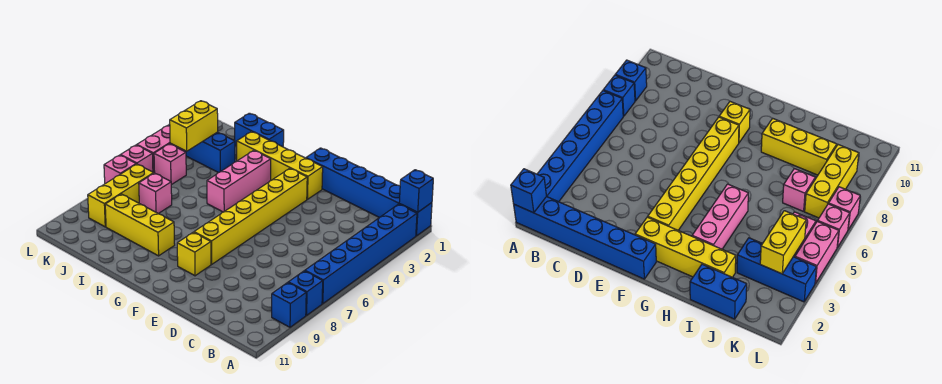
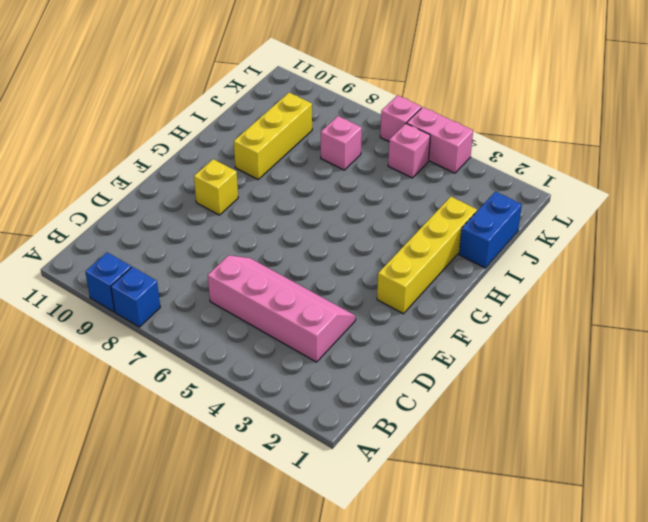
pink 2x4 slope [208,255,356,362] -> none
none -> blue 1x6 brick [306,148,432,236]
none -> blue 1x6 brick [305,204,417,304]
none -> yellow 1x6 brick [194,168,307,264]

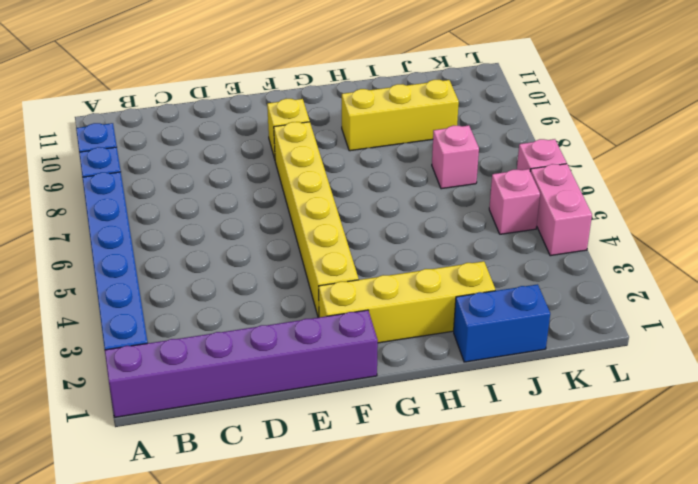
purple 1x6 brick [105,310,378,417] -> blue 1x6 brick [306,148,432,236]
none -> pink 1x3 brick [207,150,271,212]
none -> blue 1x3 brick [169,124,235,173]
none -> yellow 1x3 brick [88,164,154,227]

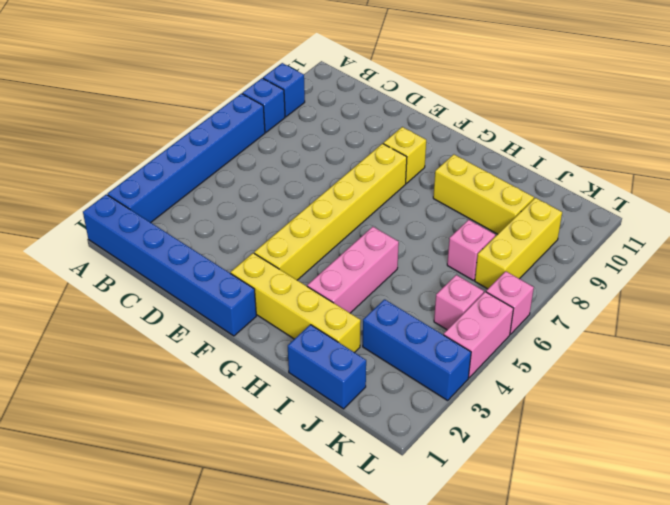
none -> pink 1x1 brick [104,155,136,184]
none -> blue 1x1 brick [399,170,433,212]
none -> yellow 1x2 brick [170,101,218,151]

